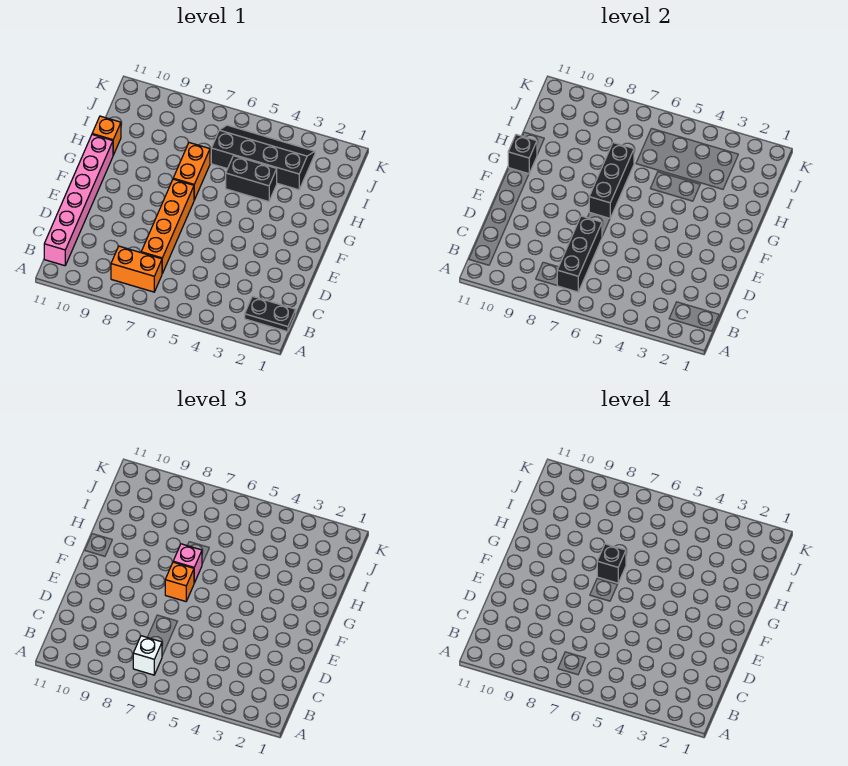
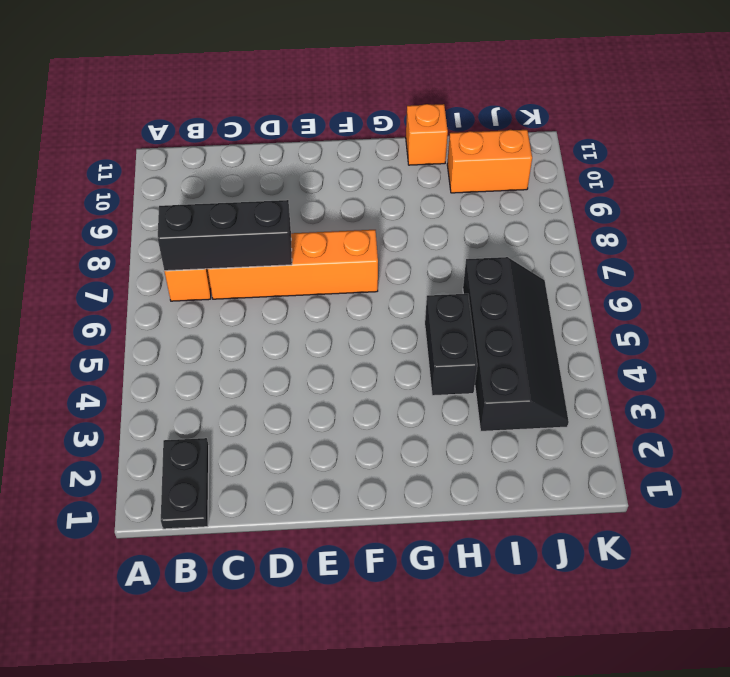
orange 1x2 brick [447,130,532,193] -> orange 1x2 brick moved to [173,143,210,200]
none -> pink 1x6 brick [44,135,113,266]
none -> black 1x3 brick [589,143,634,218]
none -> black 1x1 brick [508,135,537,174]

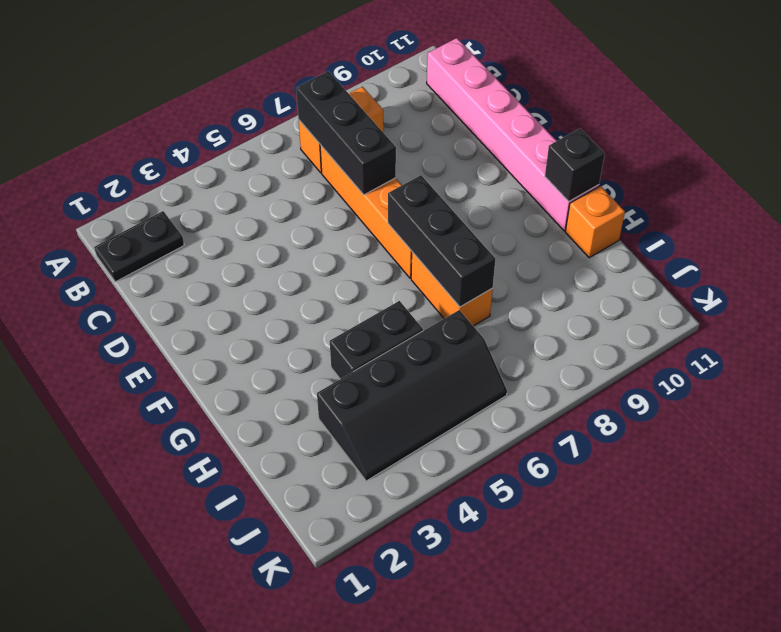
none -> white 1x1 brick [133,636,162,675]
none -> orange 1x1 brick [165,562,194,601]
none -> pink 1x1 brick [173,544,202,583]

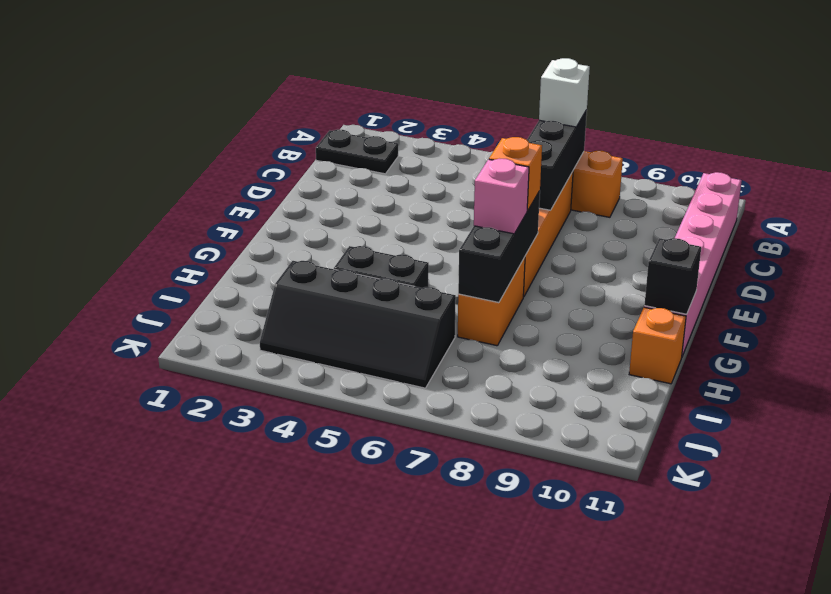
none -> black 1x1 brick [597,544,626,583]

